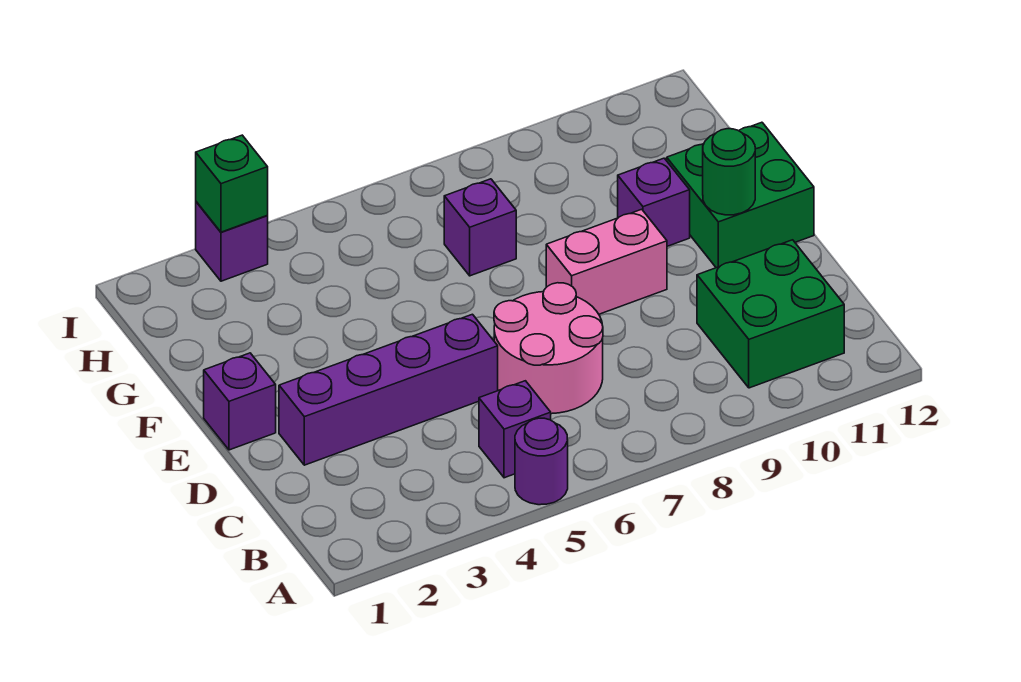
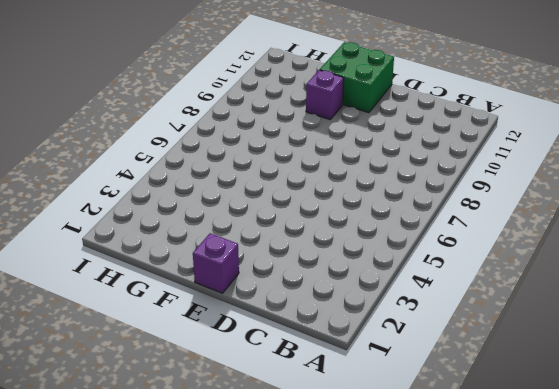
none -> purple 1x1 round brick [515,418,568,505]
none -> purple 1x1 brick [479,381,551,478]
none -> green 2x2 brick [697,240,844,388]

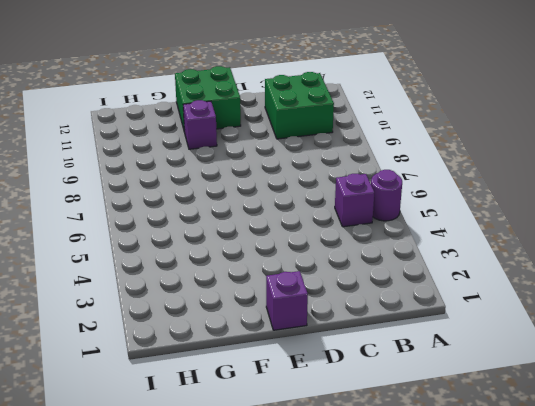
none -> pink 2x2 round brick [494,283,603,414]
none -> purple 1x4 brick [279,314,498,465]
none -> pink 1x2 brick [546,209,667,314]

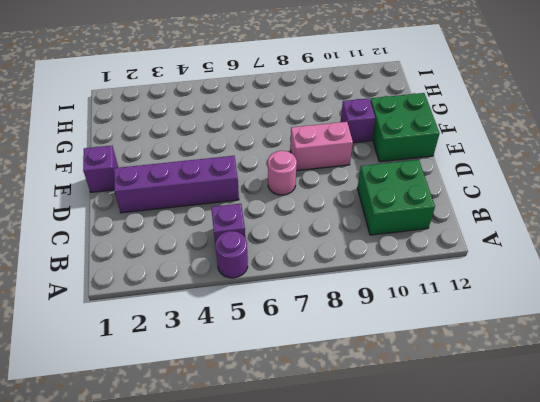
pink 1x1 round brick [268,151,297,195] -> pink 2x2 round brick [494,283,603,414]
none -> purple 1x1 brick [444,179,516,276]
none -> purple 1x1 brick [196,202,268,281]
none -> green 1x1 round brick [703,129,755,215]

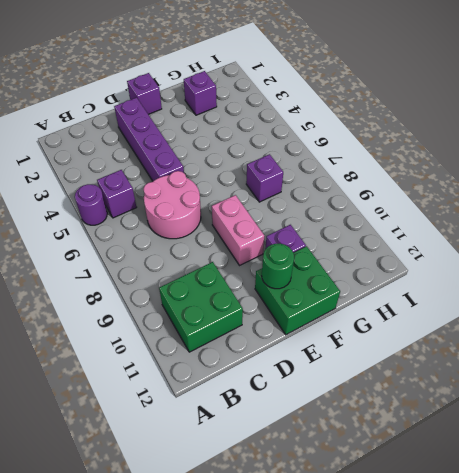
purple 1x1 brick [184,71,217,115] -> purple 1x1 brick moved to [196,202,268,281]
none -> green 1x1 brick [196,135,268,232]

